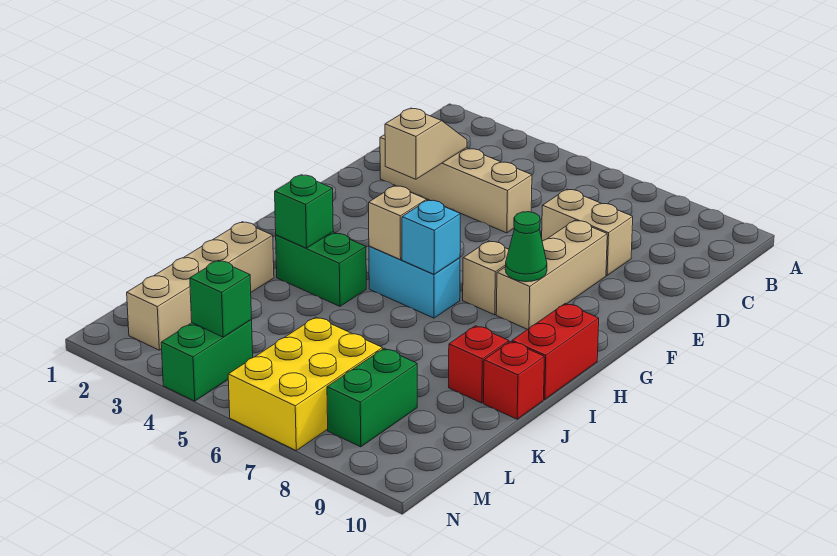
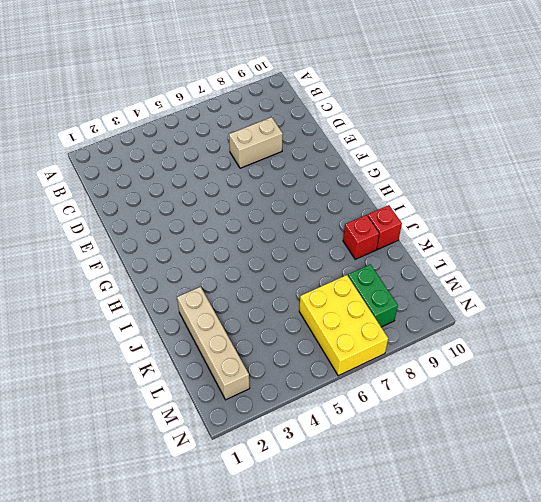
none -> tan 1x4 brick [380,135,532,233]
none -> tan 1x3 brick [496,220,607,329]
none -> tan 1x1 brick [463,241,509,315]

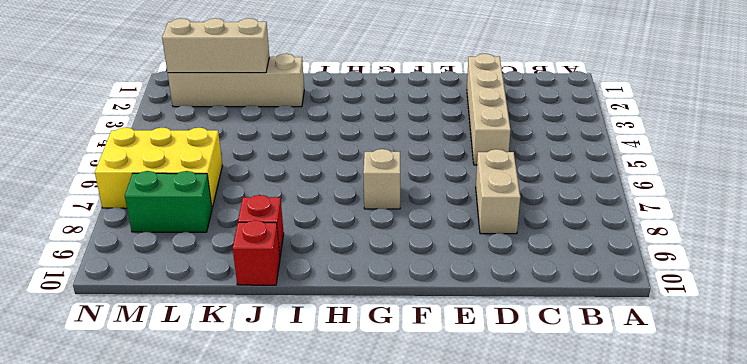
tan 1x3 brick [162,18,269,73] -> tan 1x3 brick moved to [496,220,607,329]
none -> cyan 1x2 brick [369,246,460,318]
none -> red 1x2 brick [512,304,599,399]
none -> green 1x2 brick [276,232,366,306]

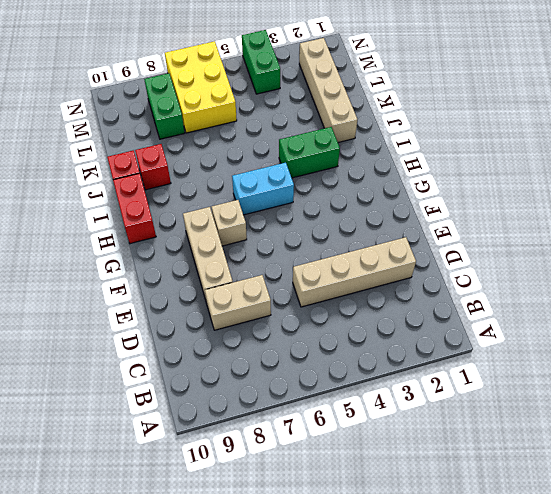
none -> tan 1x2 slope [385,108,467,179]
none -> green 1x1 cone [505,212,547,282]
none -> tan 1x1 brick [369,186,427,260]

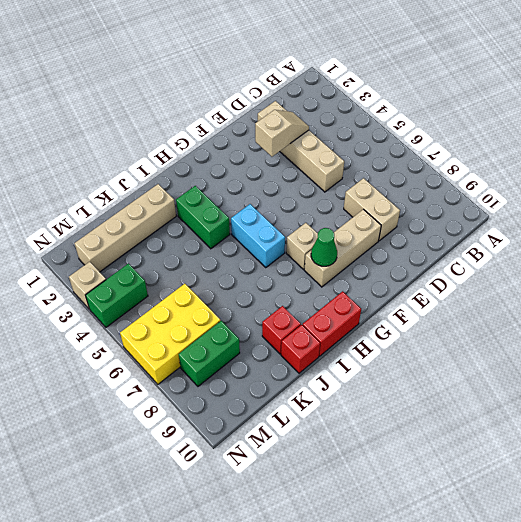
tan 1x1 brick [69,262,106,309] -> tan 1x1 brick moved to [369,186,427,260]
none -> cyan 1x1 brick [402,200,460,274]
none -> green 1x1 brick [275,175,333,248]
none -> green 1x1 brick [190,260,252,337]

